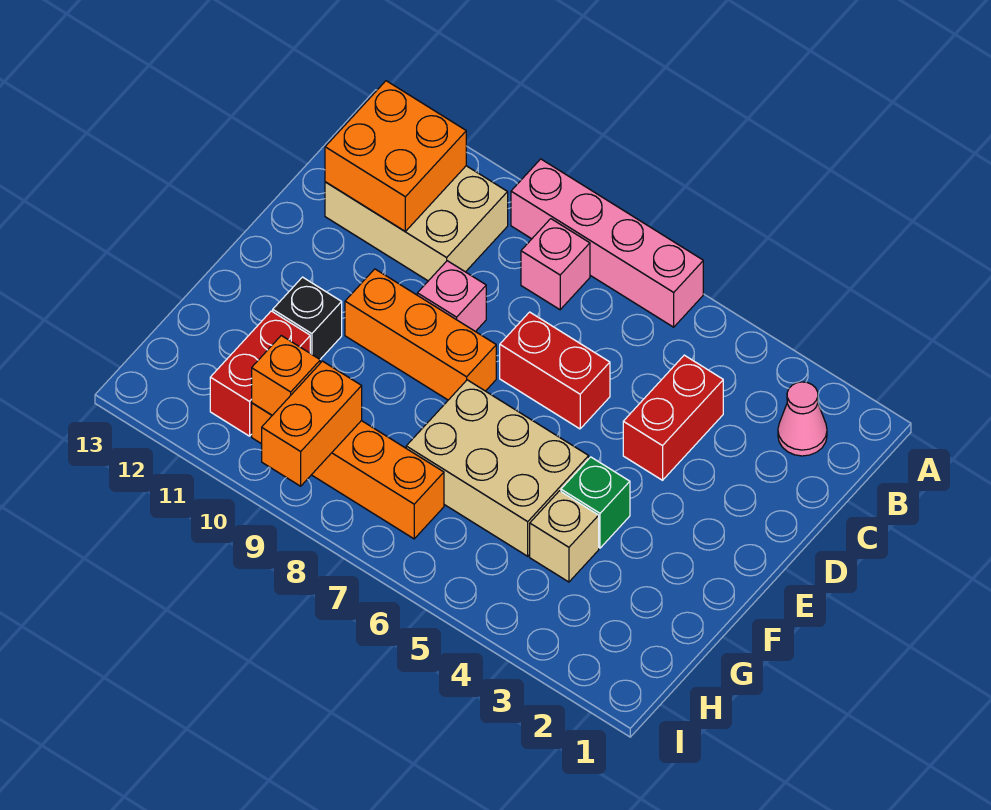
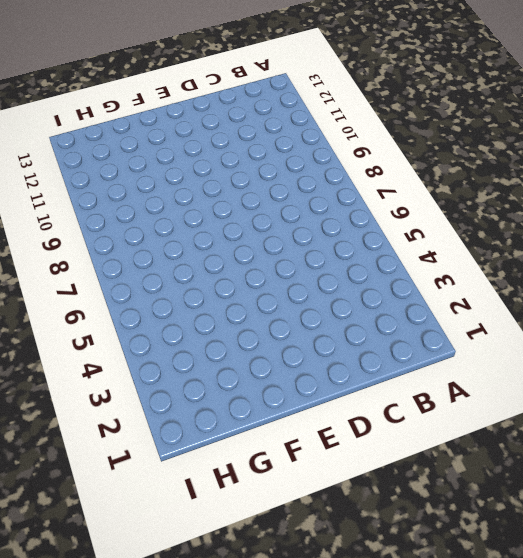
none -> pink 1x4 brick [511,159,703,327]
none -> pink 1x1 cone [778,382,827,456]
none -> pink 1x1 brick [521,219,590,310]

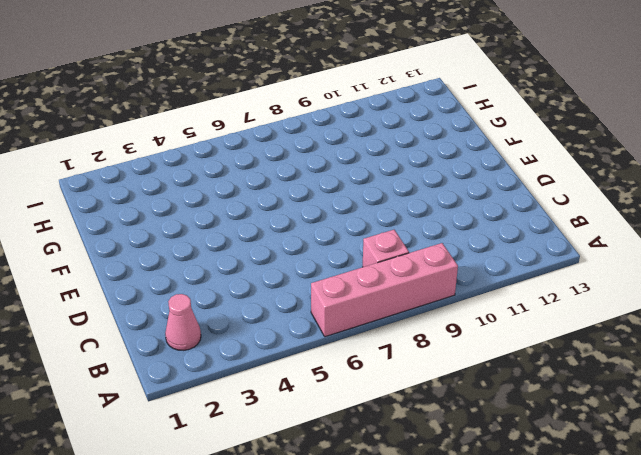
none -> tan 2x3 brick [325,166,508,281]
none -> red 1x2 brick [623,355,723,480]
none -> red 1x2 brick [500,312,610,429]

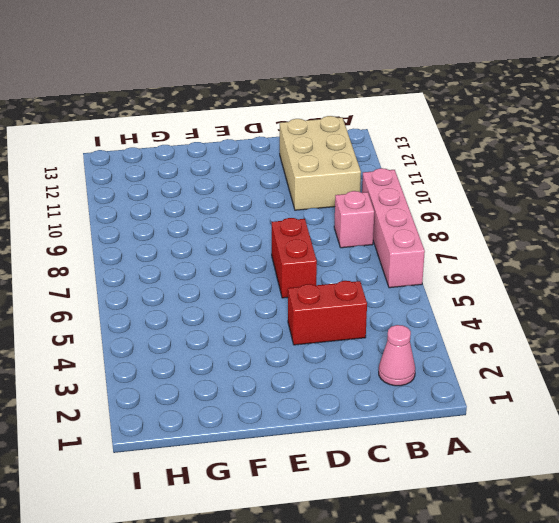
none -> pink 1x1 brick [417,261,486,332]
none -> orange 1x3 brick [345,269,496,400]
none -> green 1x1 brick [561,457,630,548]

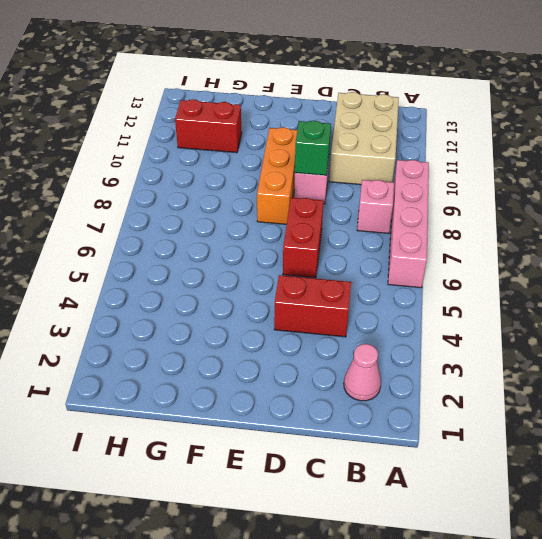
green 1x1 brick [295,121,331,175] -> green 1x1 brick moved to [561,457,630,548]
none -> tan 2x3 brick [406,380,589,556]
none -> black 1x1 brick [273,277,342,359]
none -> tan 1x1 brick [530,491,599,582]

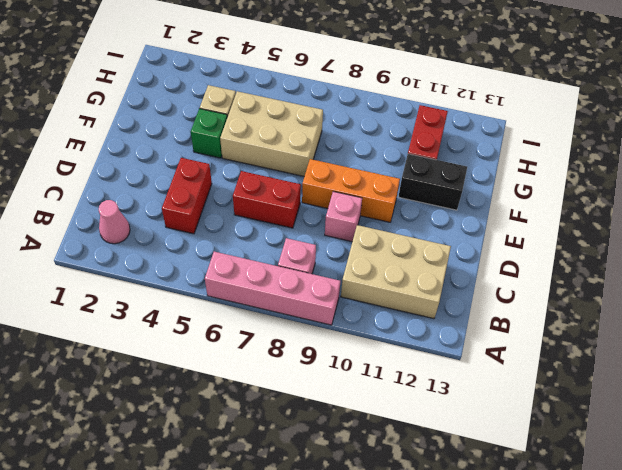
black 1x2 brick [398,154,467,210] -> black 1x1 brick [273,277,342,359]
none -> orange 1x4 brick [252,403,444,539]
none -> orange 2x2 brick [325,81,466,231]
none -> orange 1x2 brick [262,361,362,486]

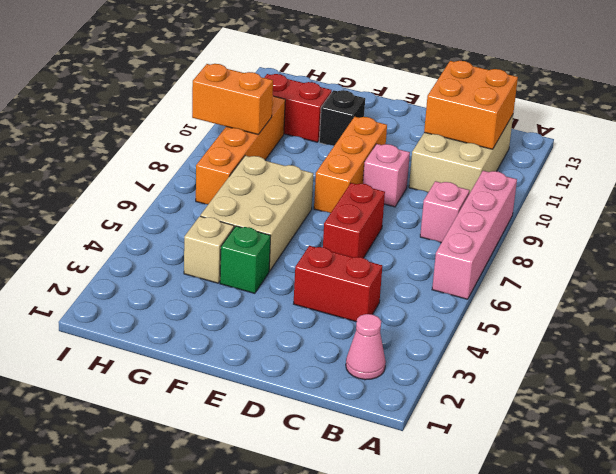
none -> orange 1x1 brick [252,336,320,415]

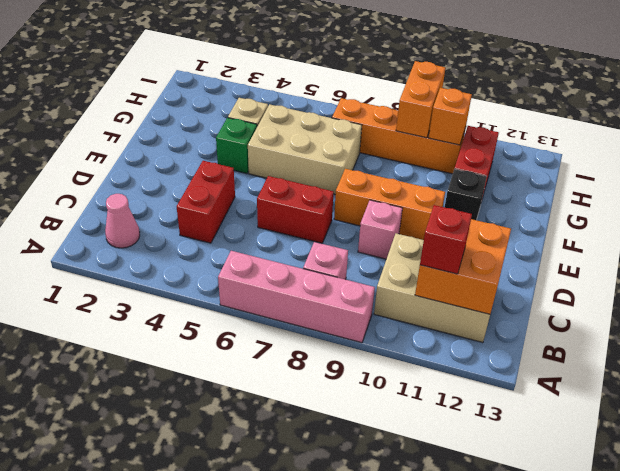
red 1x1 brick [420,205,472,274] -> none

